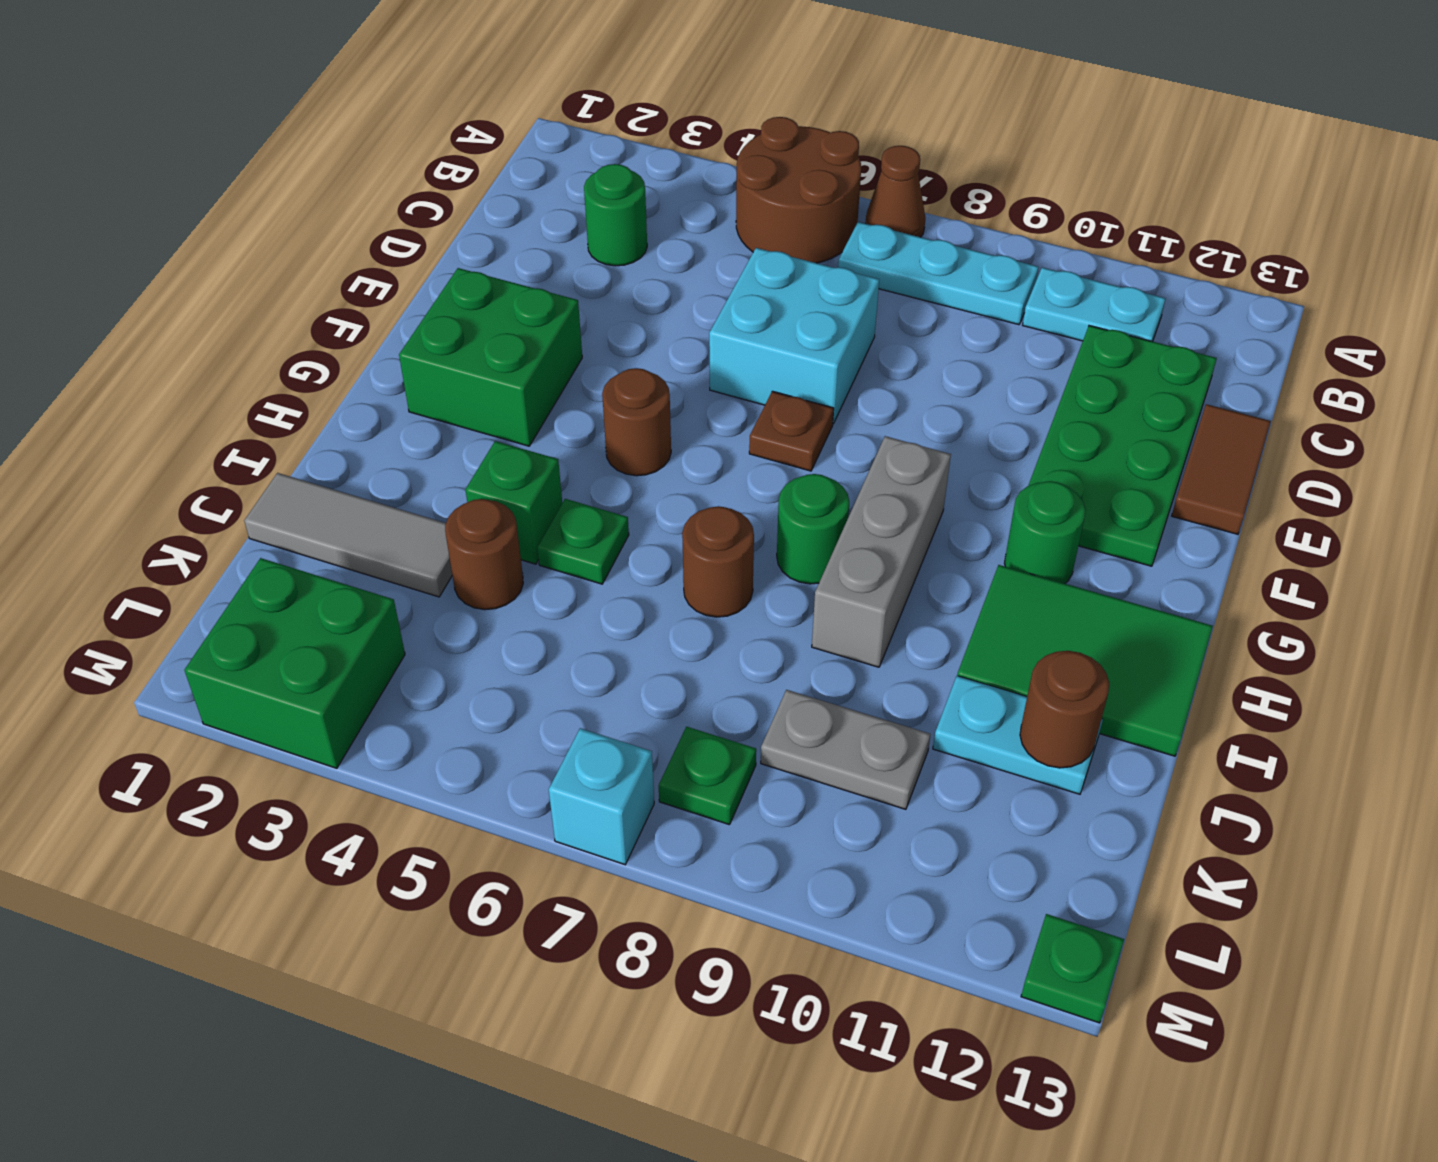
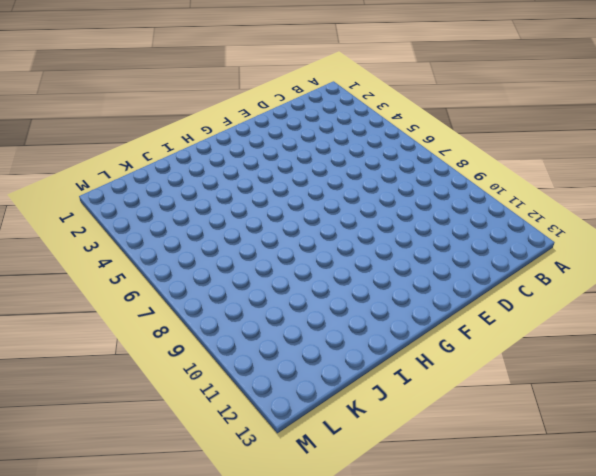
none -> brown 2x2 round brick [736,117,861,263]
none -> brown 1x1 cone [866,146,926,237]
none -> cyan 1x3 plate [838,222,1039,325]

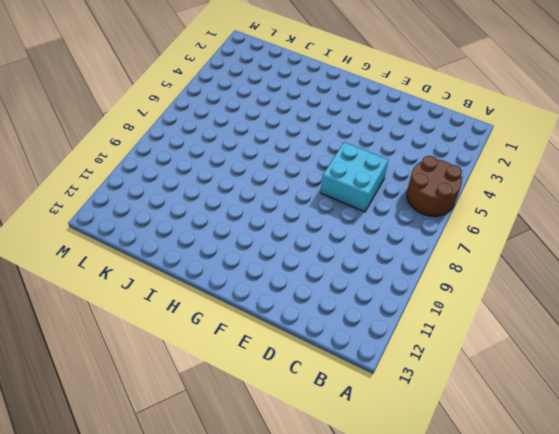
none -> brown 1x1 cone [866,146,926,237]
none -> cyan 1x3 plate [838,222,1039,325]
none -> cyan 1x2 plate [1023,268,1166,342]

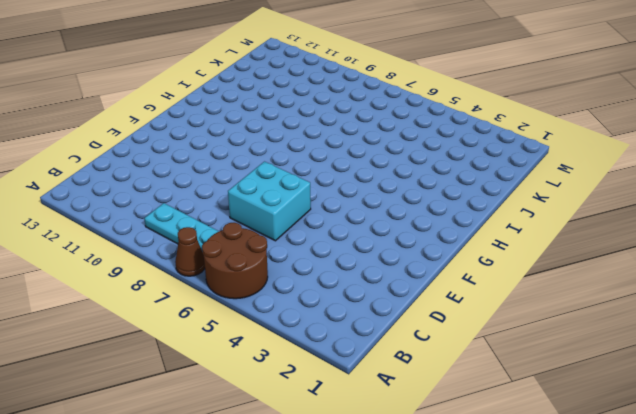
none -> cyan 1x2 plate [1023,268,1166,342]
none -> green 1x1 round brick [584,164,647,266]
none -> green 2x4 plate [1028,326,1217,566]

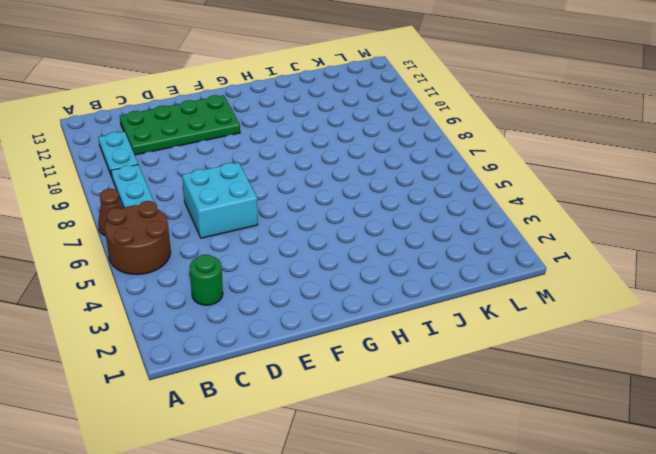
none -> brown 1x2 tile [1172,404,1271,534]
none -> green 2x2 brick [399,268,582,446]
none -> brown 1x1 plate [749,391,834,471]

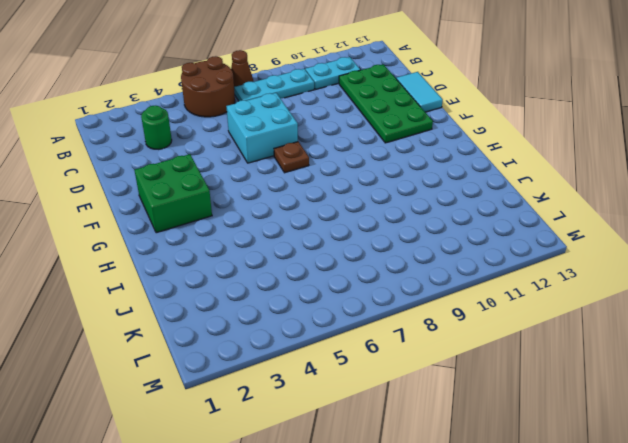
cyan 1x2 tile [396,72,443,112] -> brown 1x2 tile [1172,404,1271,534]
none -> brown 1x1 round brick [602,368,671,476]
none -> grey 1x3 brick [812,436,951,667]
none -> green 1x1 round brick [1004,481,1086,584]

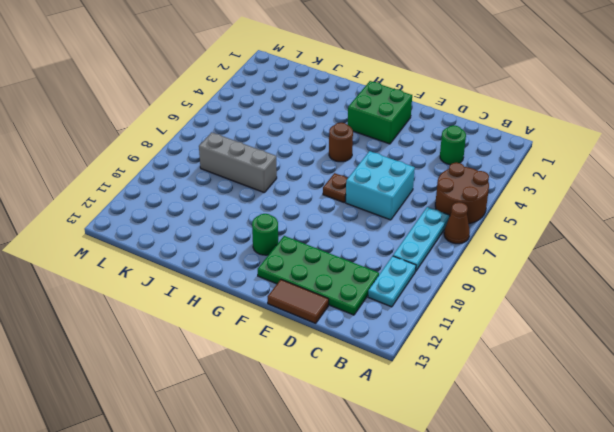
grey 1x3 brick [199,132,277,193] -> grey 1x3 brick moved to [812,436,951,667]
none -> green 1x1 round brick [777,474,849,584]
none -> green 2x3 tile [957,565,1213,756]
none -> green 1x1 brick [465,441,562,564]

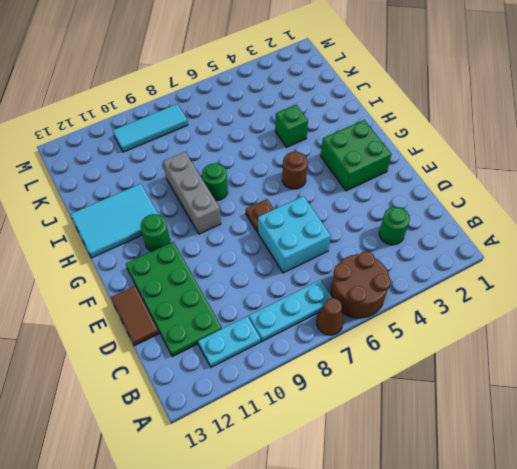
cyan 2x3 tile [70,184,158,258] -> green 2x3 tile [957,565,1213,756]
cyan 1x3 tile [113,104,188,152] -> green 1x1 plate [659,727,756,825]
none -> green 1x1 plate [537,499,629,584]
none -> brown 1x1 round brick [682,506,754,617]
none -> grey 1x3 tile [244,473,452,597]

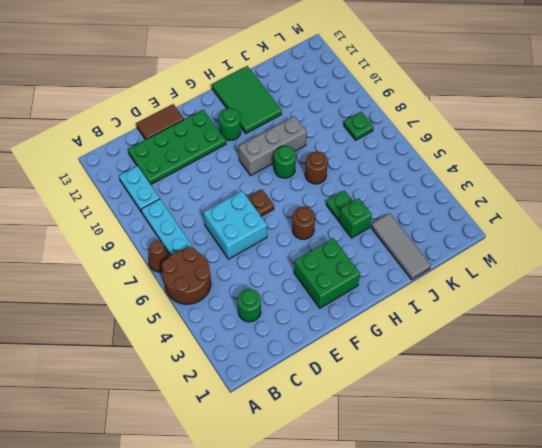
none -> brown 1x1 round brick [445,499,523,610]
none -> cyan 1x2 plate [933,676,1103,794]
none -> grey 1x2 plate [761,690,930,809]

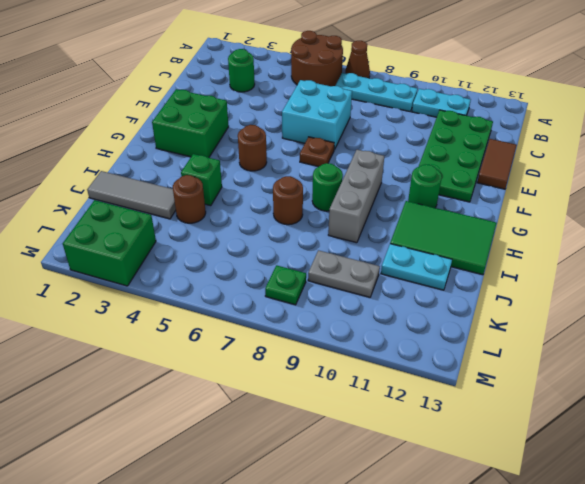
none -> green 1x1 plate [537,499,629,584]
none -> cyan 1x1 brick [549,728,654,865]
none -> green 1x1 plate [1021,914,1124,1023]

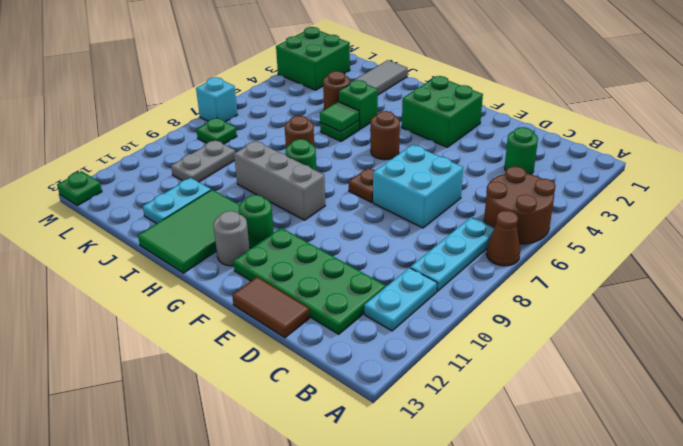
grey 1x1 round brick [213,211,250,266] -> none
green 1x1 tile [320,102,359,132] -> none
none -> brown 1x1 round brick [1020,651,1109,768]

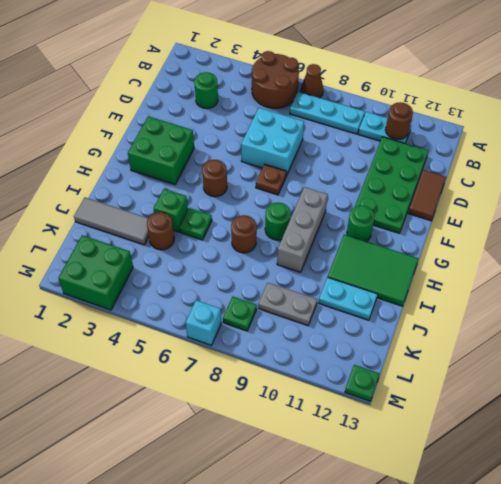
brown 1x1 round brick [385,102,413,139] -> brown 1x1 round brick moved to [1020,651,1109,768]

